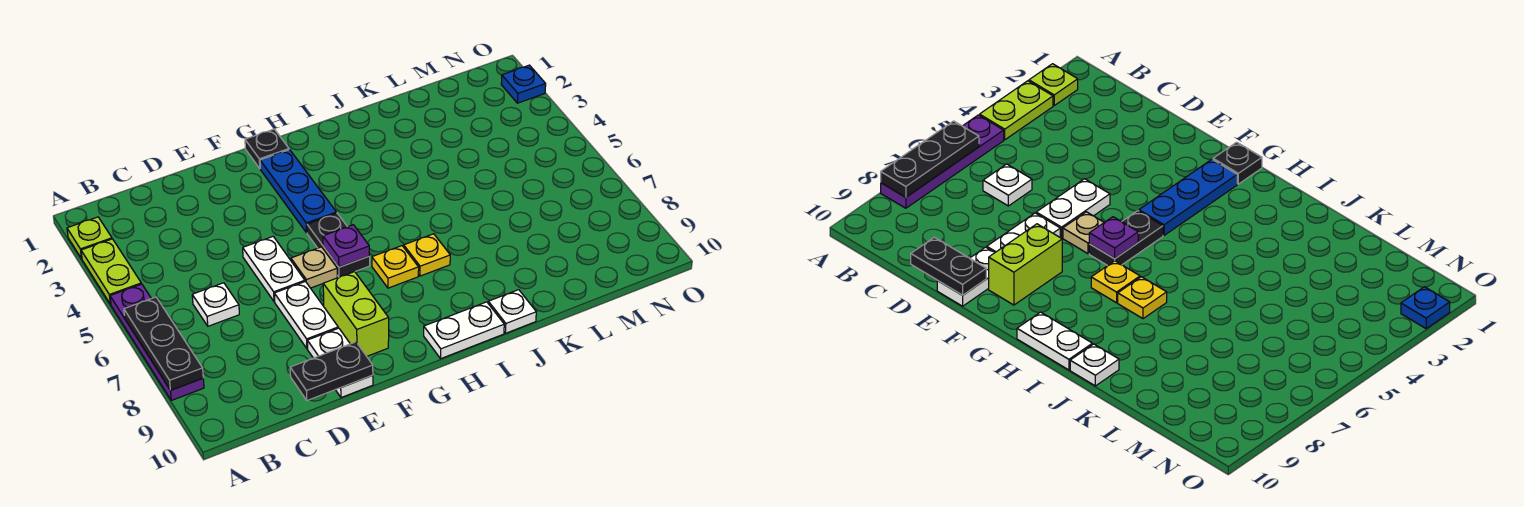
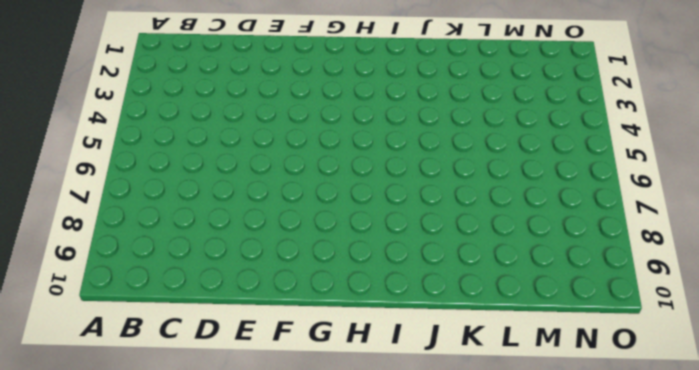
none -> lime 1x1 plate [67,217,112,259]
none -> lime 1x2 plate [81,239,141,304]
none -> purple 1x4 plate [110,284,204,400]

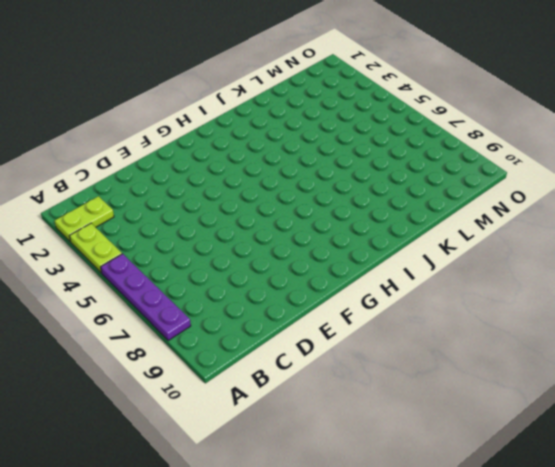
lime 1x2 plate [55,196,114,242] -> lime 1x1 plate [67,217,112,259]
none -> white 1x1 plate [192,283,239,326]
none -> white 1x2 plate [243,237,305,302]
none -> white 1x2 plate [274,282,338,349]

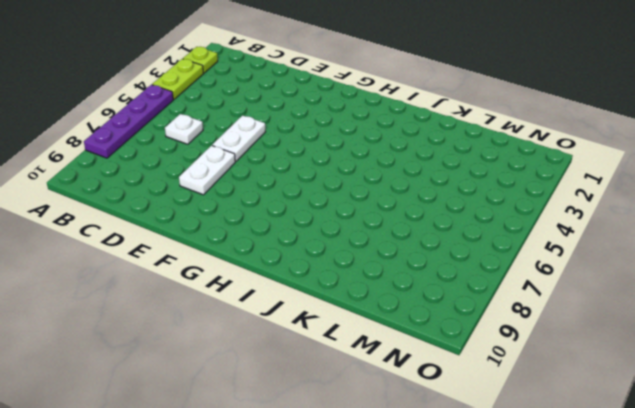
none -> white 1x2 plate [307,328,373,398]
none -> tan 1x1 plate [291,247,337,288]
none -> lime 1x2 brick [323,272,389,356]

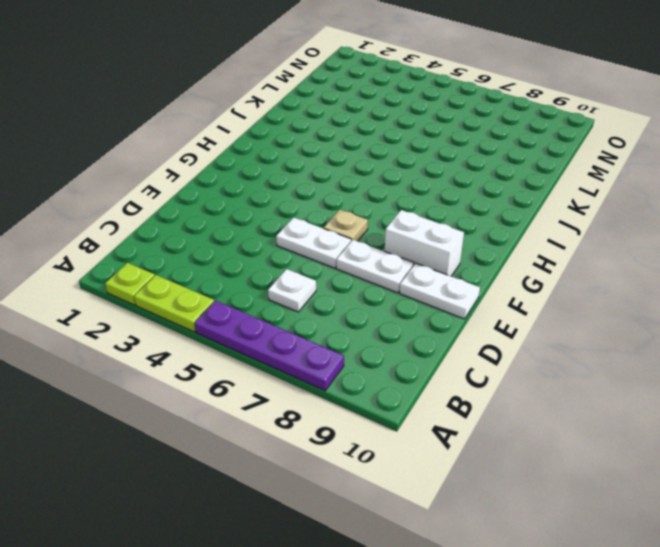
white 1x2 brick [385,210,464,276] -> lime 1x2 brick [323,272,389,356]
none -> black 1x1 plate [245,129,289,168]
none -> blue 1x3 plate [260,150,336,233]
none -> black 1x2 plate [307,213,370,277]

